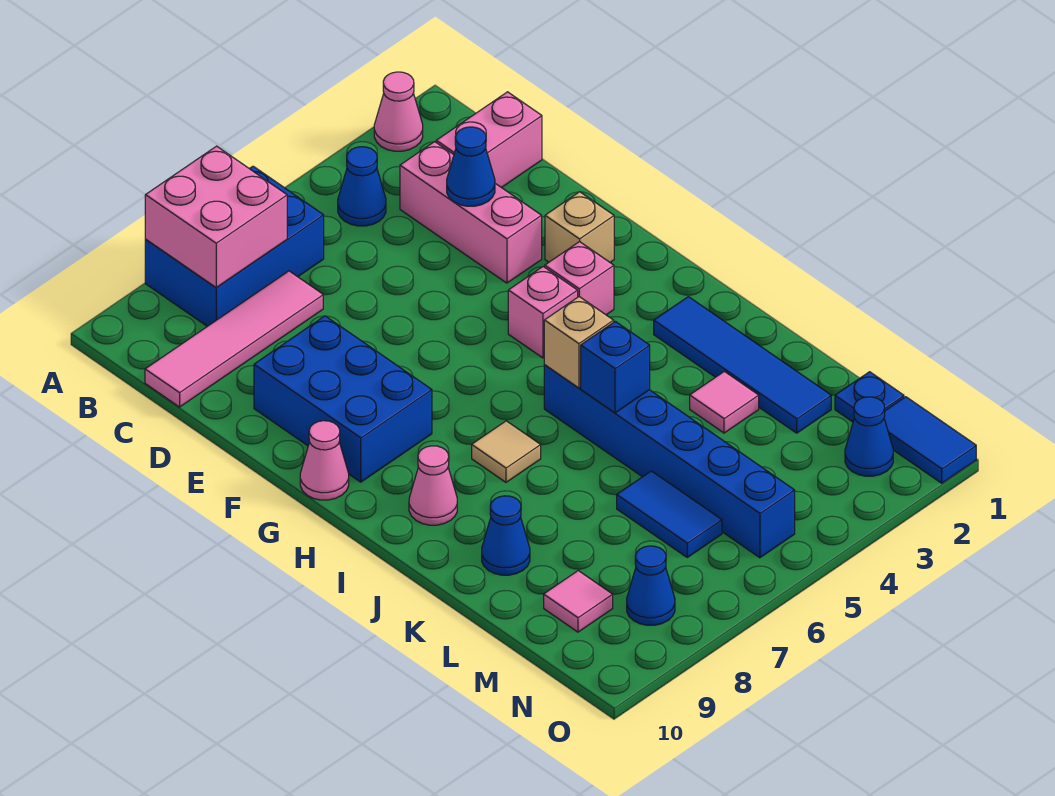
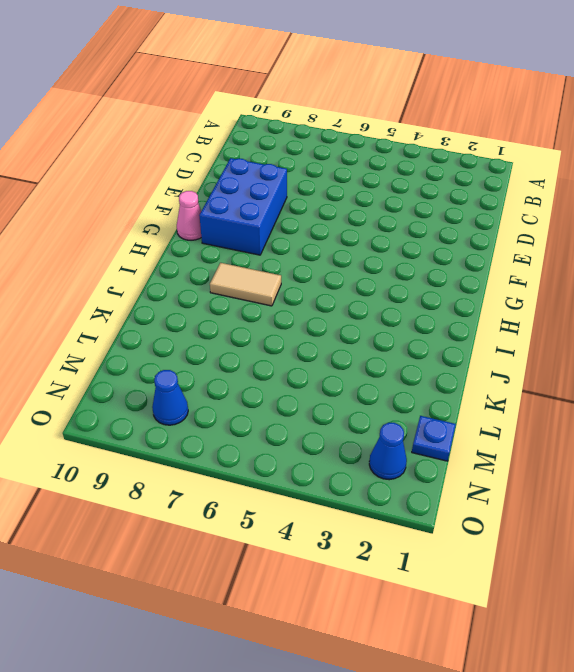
tan 1x2 tile [210,263,281,306] -> tan 1x1 tile [472,421,541,482]
none -> pink 1x1 cone [374,72,423,151]
none -> blue 2x3 brick [145,166,324,326]
none -> blue 1x1 cone [338,147,386,226]

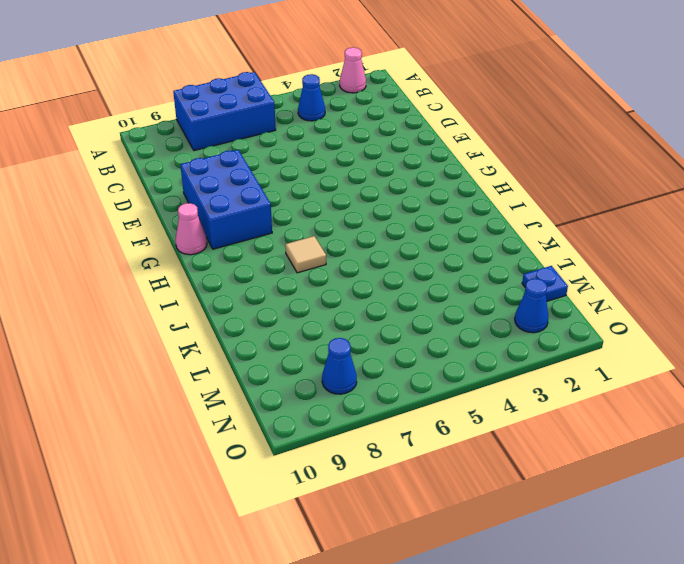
none -> pink 1x2 brick [436,92,542,188]
none -> pink 1x3 brick [400,142,542,283]
none -> pink 1x4 tile [145,271,323,407]

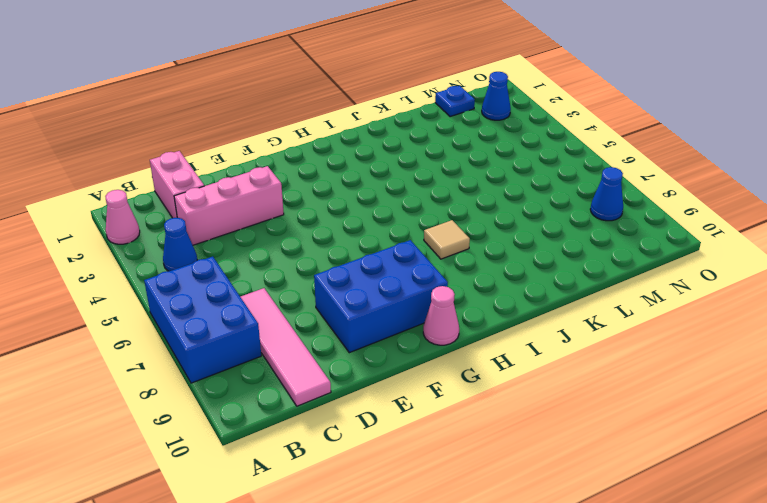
none -> tan 1x1 brick [545,192,614,262]
none -> pink 1x1 brick [545,241,614,315]
none -> pink 1x1 brick [508,267,578,358]

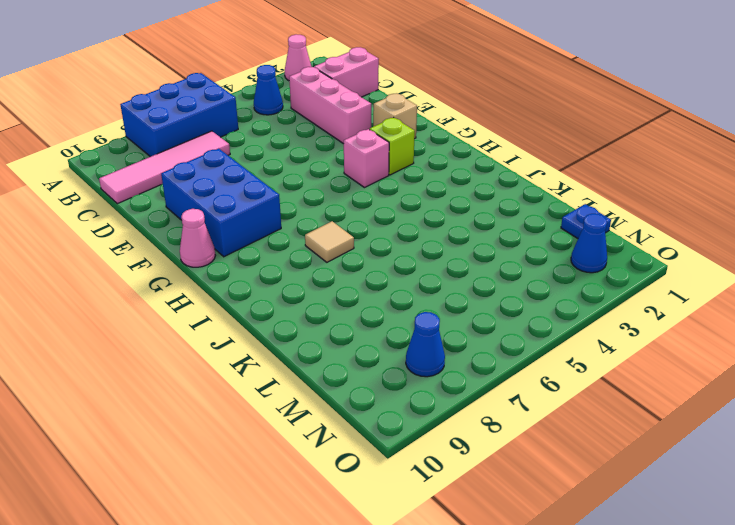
lime 1x1 brick [370,117,415,175] -> pink 1x1 brick [545,241,614,315]
none -> blue 1x4 tile [654,297,831,433]
none -> blue 1x6 brick [544,365,795,558]
none -> pink 1x1 cone [409,446,457,525]

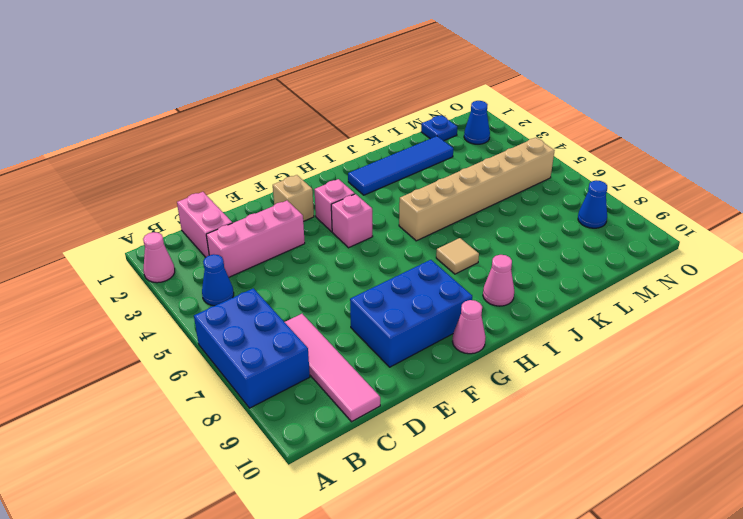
tan 1x6 brick [399,138,555,241] -> blue 1x6 brick [544,365,795,558]
none -> pink 1x1 tile [690,371,759,433]
none -> blue 1x1 cone [482,496,530,575]
none -> blue 1x2 tile [617,471,722,557]

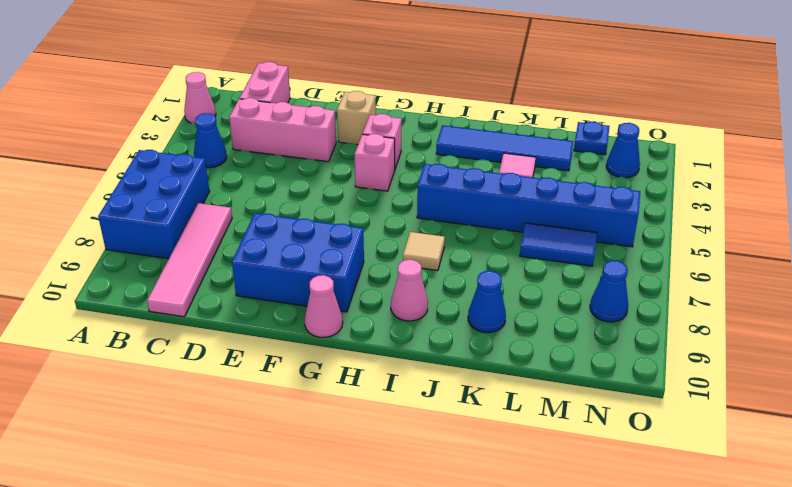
none -> pink 1x1 tile [544,571,613,632]
none -> blue 1x2 tile [884,397,976,483]
none -> pink 2x2 brick [145,146,287,288]

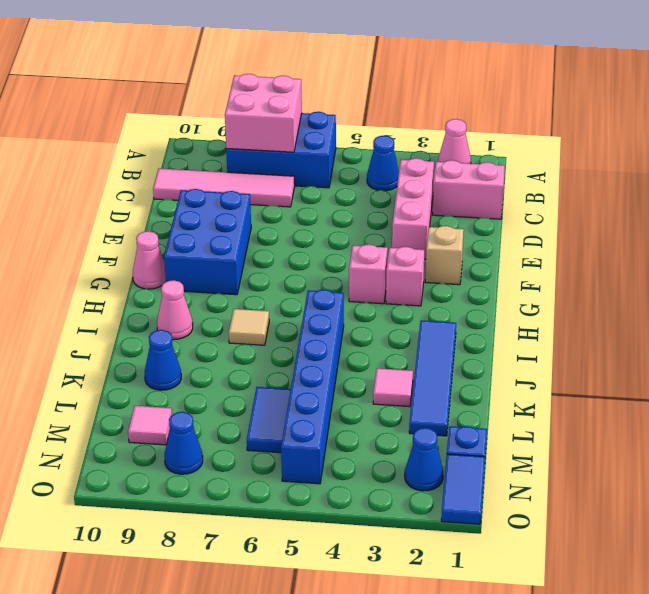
none -> blue 1x1 cone [447,127,495,206]
none -> tan 1x1 brick [544,297,614,388]
none -> blue 1x1 brick [581,321,650,413]

